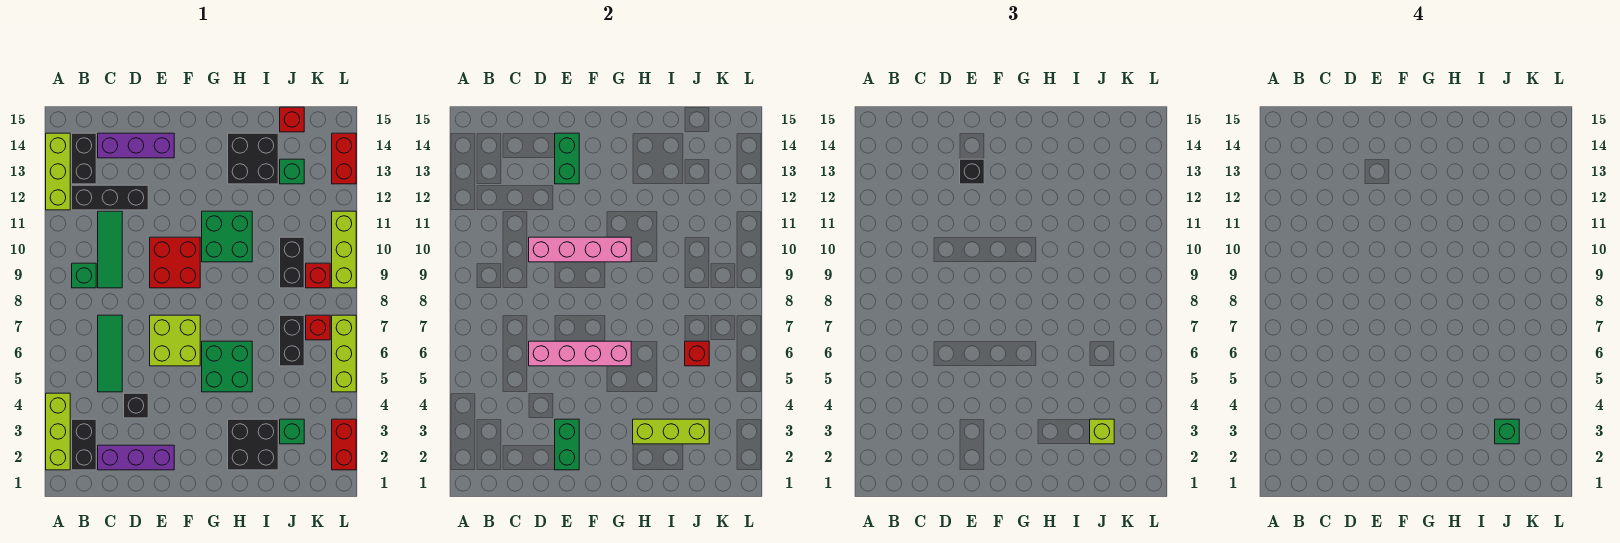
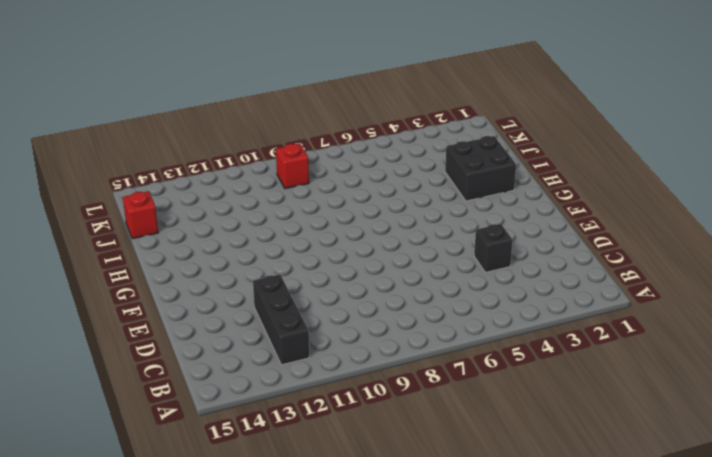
none -> lime 1x3 brick [46,393,70,470]
none -> lime 1x3 brick [46,133,70,210]
none -> black 1x2 brick [72,419,96,470]
none -> green 1x1 brick [72,263,96,288]

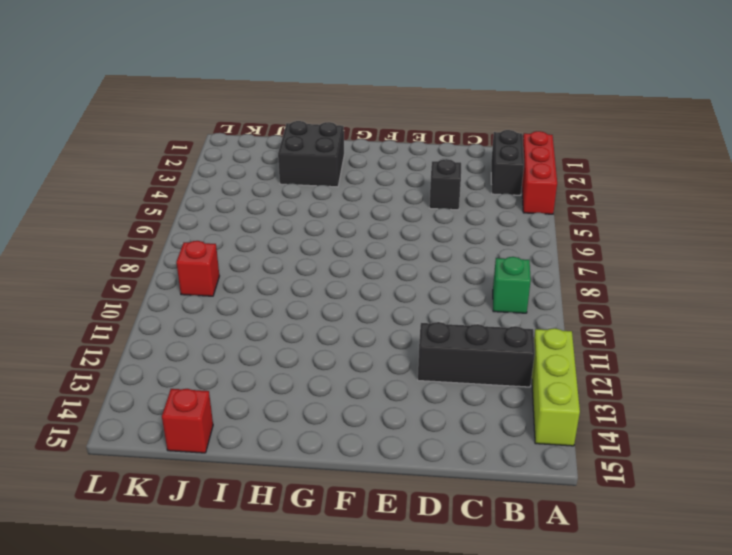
red 1x3 brick [522,131,557,214] -> lime 1x3 brick [46,393,70,470]
none -> black 1x2 brick [72,133,96,184]
none -> purple 1x3 brick [98,445,174,470]
none -> green 1x3 tile [98,315,122,392]
none -> green 1x3 tile [98,211,122,288]

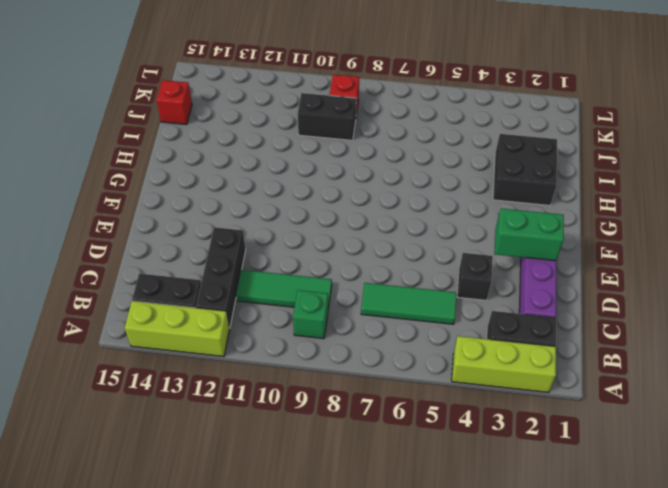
none -> purple 1x3 brick [98,133,174,158]
none -> lime 2x2 brick [150,315,200,366]
none -> red 2x2 brick [150,237,200,288]
none -> green 2x2 brick [202,341,252,392]

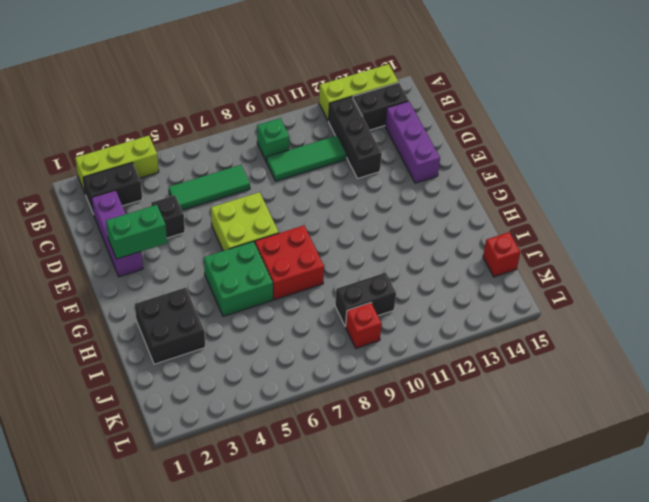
red 2x2 brick [255,226,324,300] -> red 2x2 brick moved to [150,237,200,288]
none -> green 2x2 brick [202,211,252,262]
none -> black 2x2 brick [228,133,278,184]
none -> green 1x1 brick [280,419,304,444]
none -> black 1x2 brick [280,315,304,366]

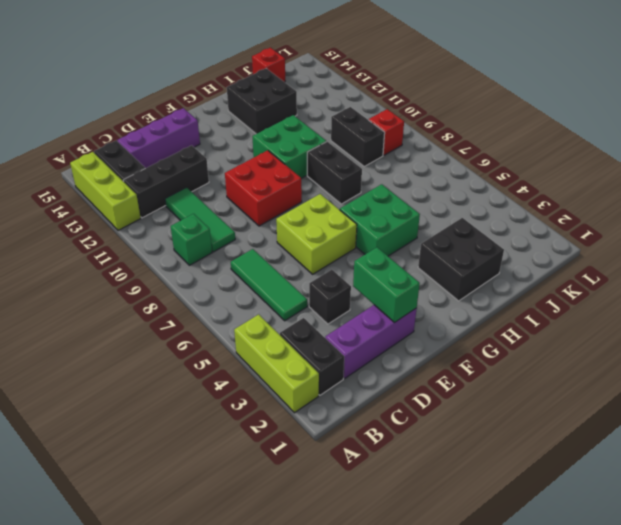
black 1x2 brick [307,142,362,204] -> black 1x2 brick moved to [280,315,304,366]
none -> green 1x1 brick [280,419,304,444]
none -> green 1x1 brick [280,159,304,184]
none -> red 1x1 brick [306,315,330,340]
none -> red 1x2 brick [332,419,356,470]

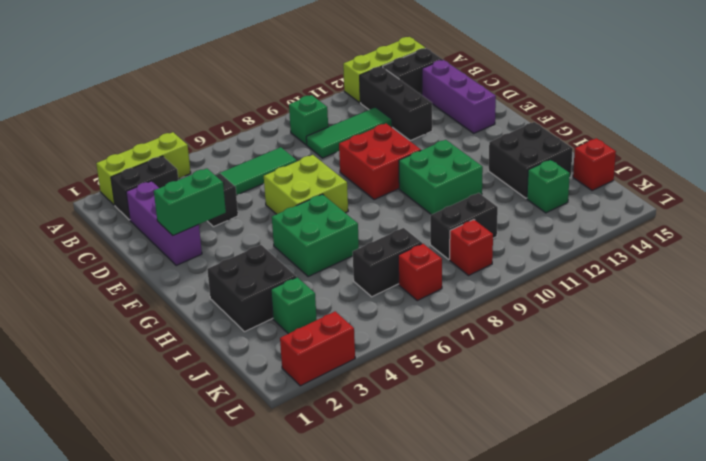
none -> lime 1x3 brick [332,315,356,392]
none -> lime 1x3 brick [332,211,356,288]
none -> red 1x2 brick [332,133,356,184]
none -> pink 1x4 brick [529,341,631,366]

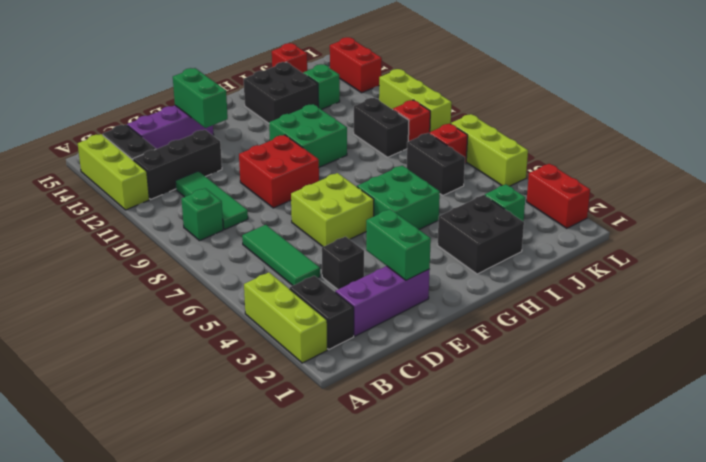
none -> pink 1x4 brick [529,341,631,366]
none -> pink 1x4 brick [529,237,631,262]
none -> lime 1x3 brick [633,419,709,444]
none -> red 1x1 brick [685,341,709,366]

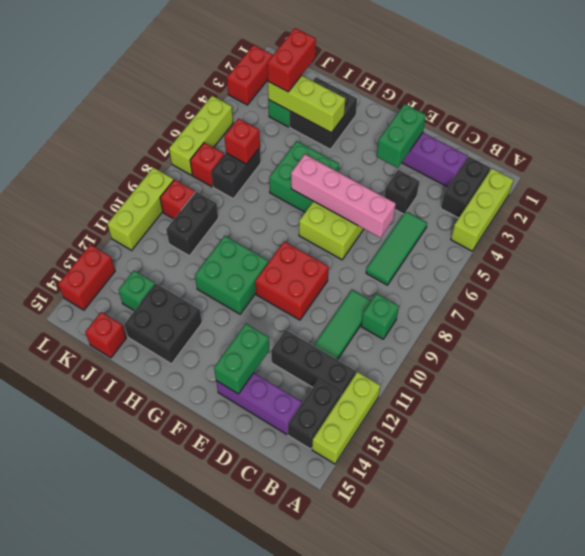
red 1x2 brick [267,28,316,92] -> lime 1x1 brick [1090,419,1114,444]
none -> pink 1x4 brick [529,237,631,262]
none -> black 1x1 brick [960,159,984,184]
none -> green 1x1 brick [1495,419,1519,444]

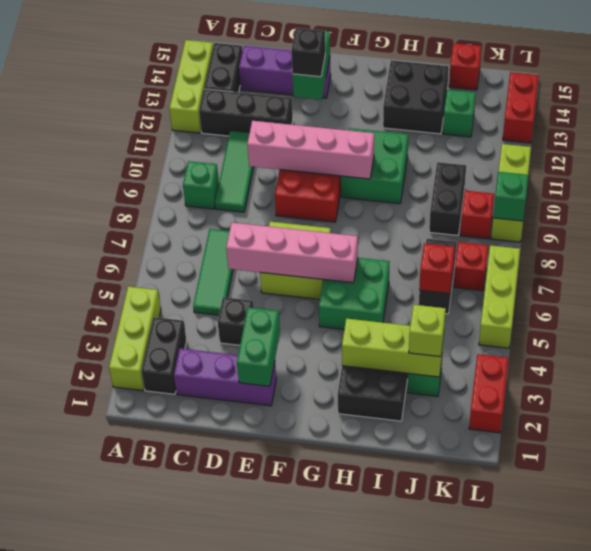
green 1x1 brick [493,172,528,221] -> green 1x1 brick moved to [1495,419,1519,444]

